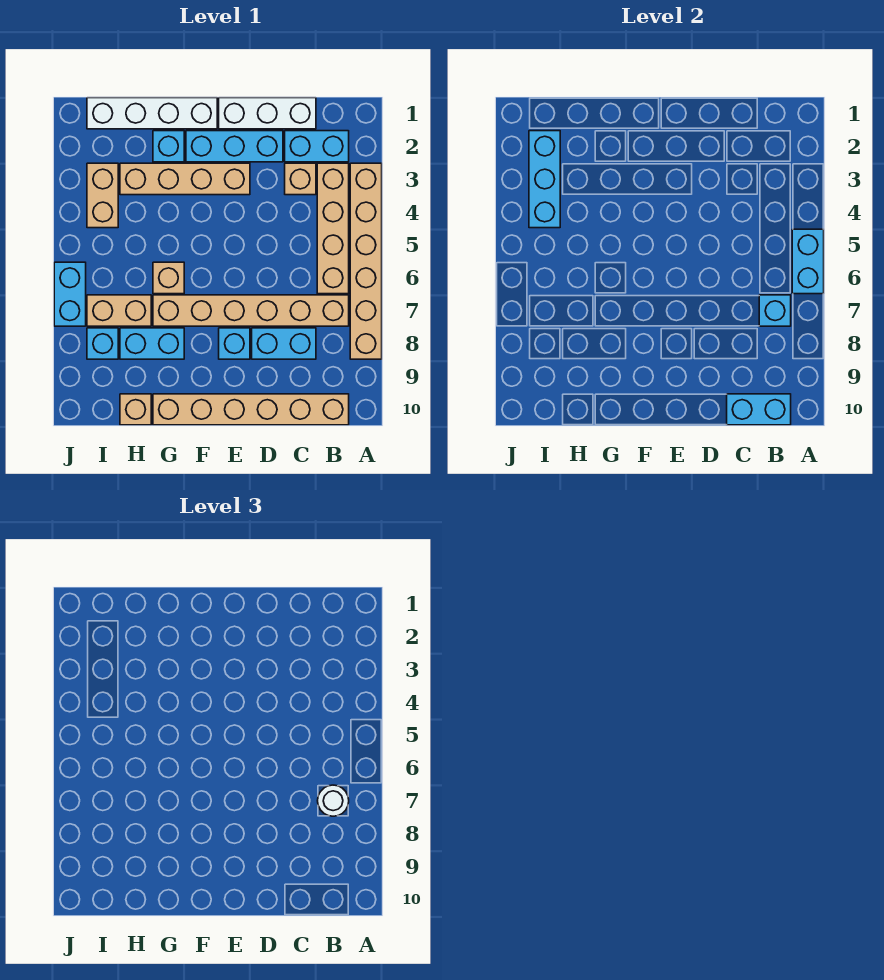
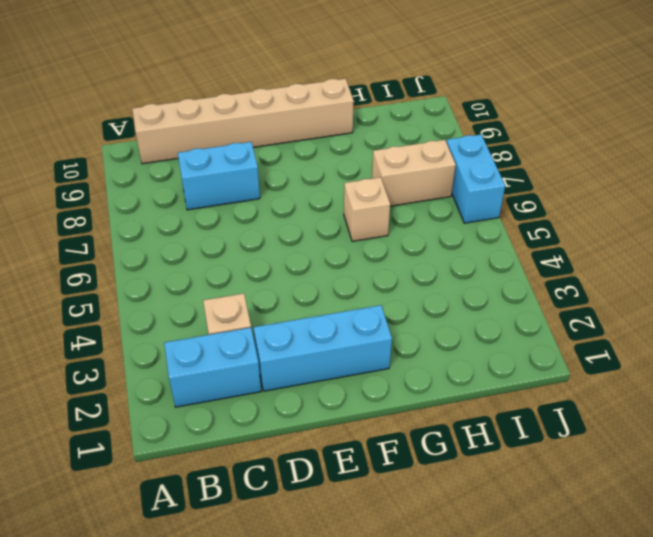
none -> tan 1x6 brick [350,163,382,359]
none -> tan 1x4 brick [317,163,349,294]
none -> tan 1x6 brick [153,295,349,326]

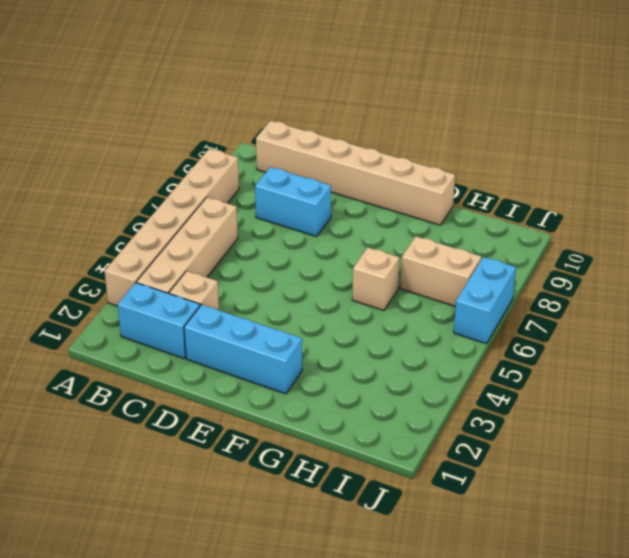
none -> tan 1x6 brick [153,295,349,326]
none -> white 1x3 brick [219,98,316,129]
none -> tan 1x4 brick [120,163,250,195]

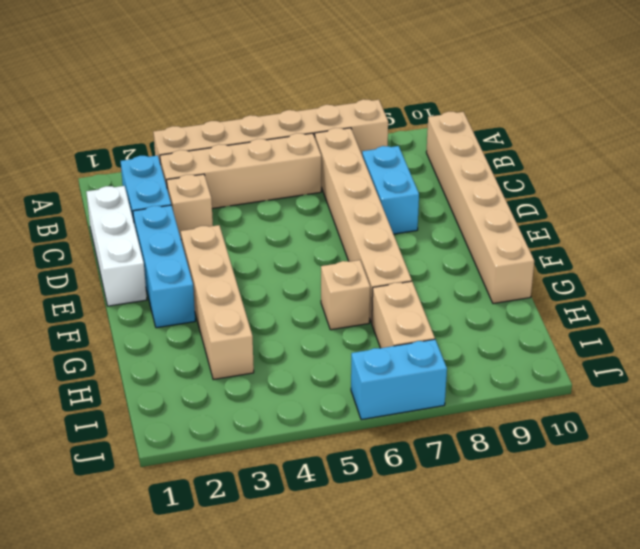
none -> cyan 1x1 brick [219,328,250,359]
none -> white 1x4 brick [87,98,217,129]
none -> cyan 1x1 brick [153,131,184,162]

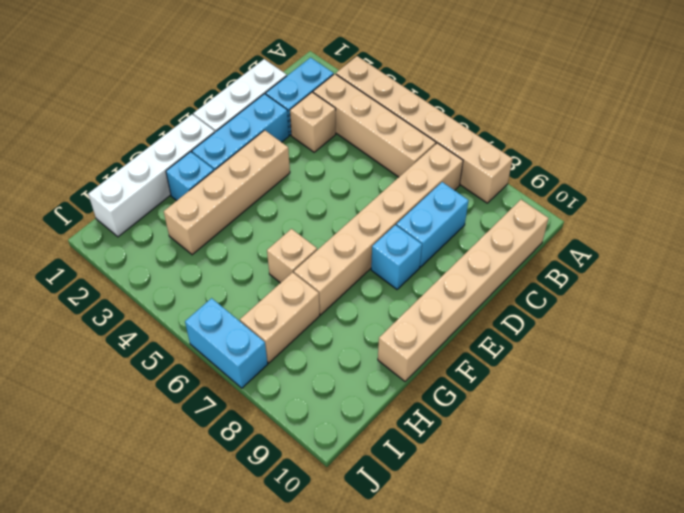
none -> cyan 1x2 brick [120,328,184,359]
none -> tan 1x1 brick [120,394,151,425]
none -> tan 1x2 brick [87,163,118,228]

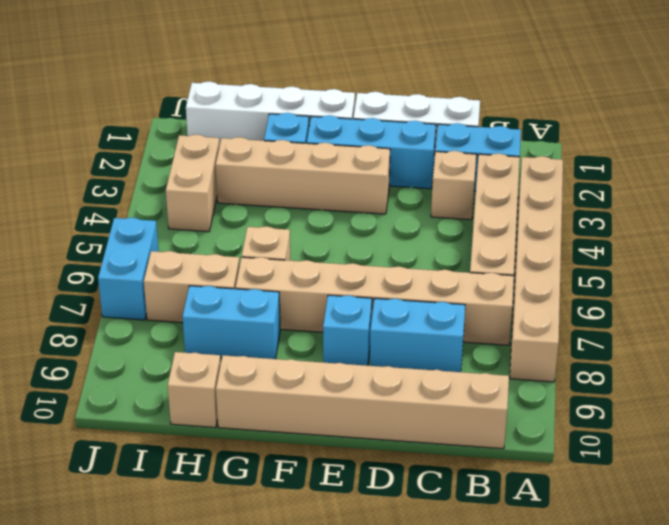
none -> cyan 1x1 brick [87,328,118,359]
none -> cyan 1x2 brick [792,229,824,294]
none -> cyan 1x1 brick [759,295,791,326]

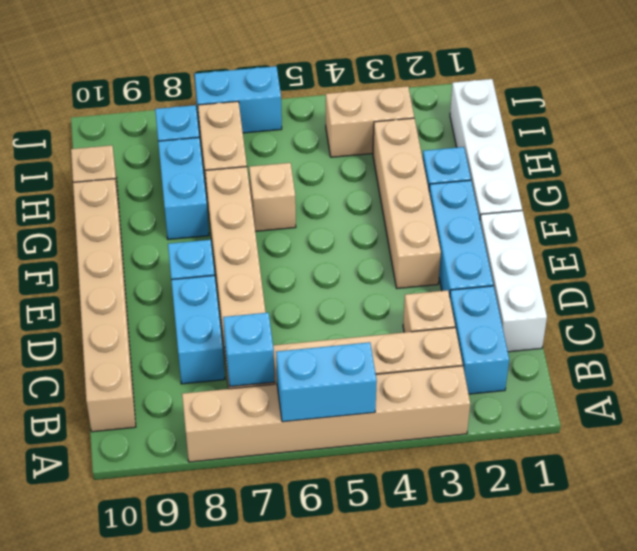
none -> cyan 1x2 brick [727,394,791,425]
none -> cyan 1x3 brick [529,131,560,228]
none -> white 1x1 round brick [318,785,349,816]

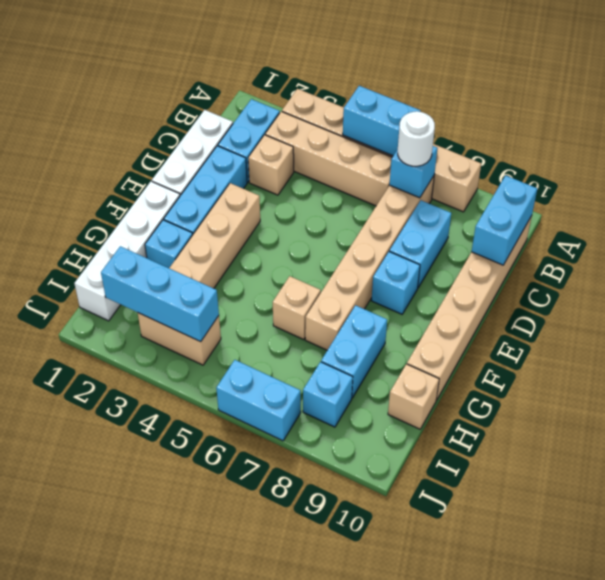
none -> tan 1x2 brick [87,295,151,326]

